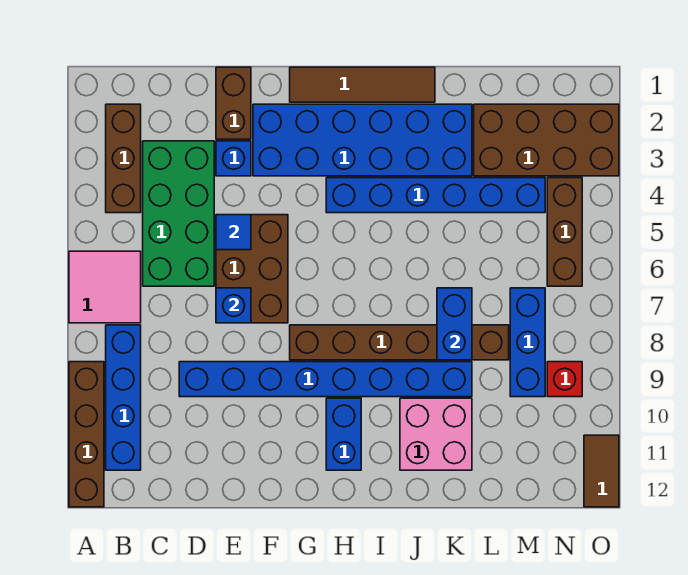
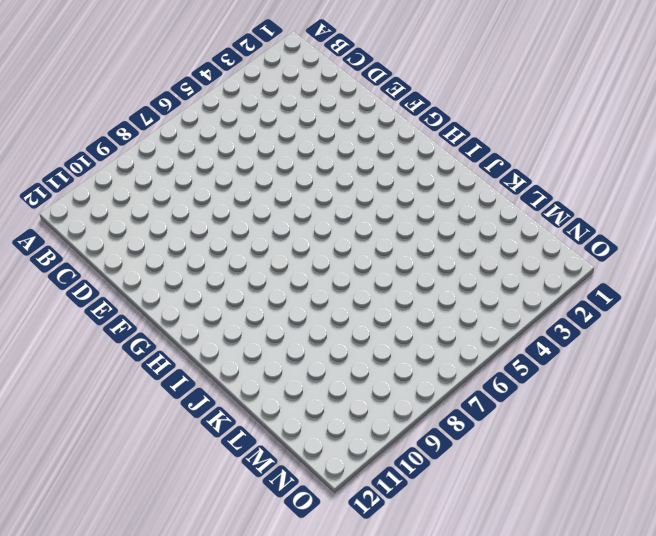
none -> pink 2x2 tile [69,251,141,323]
none -> brown 1x4 brick [69,362,104,507]
none -> brown 1x3 brick [106,104,141,213]

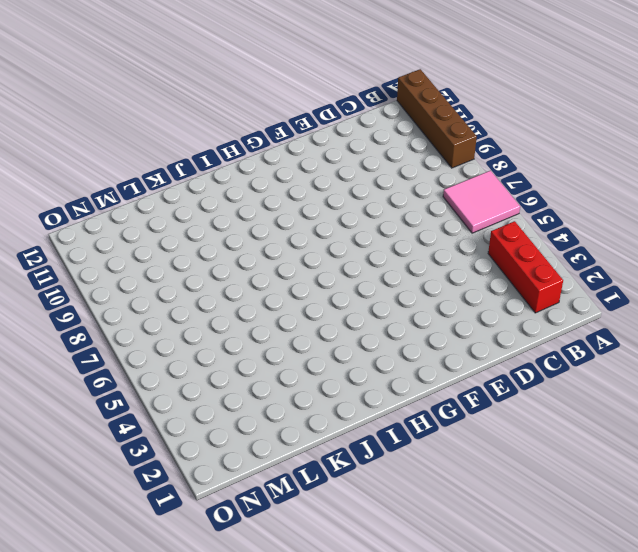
red 1x3 brick [488,221,563,313] -> brown 1x3 brick [106,104,141,213]
none -> blue 1x4 brick [106,325,141,470]
none -> green 2x4 brick [143,141,214,286]
none -> blue 1x8 brick [179,362,472,397]

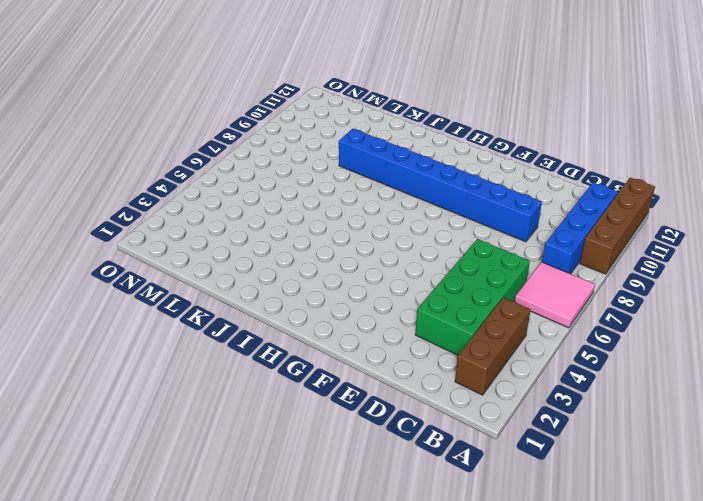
none -> brown 1x2 brick [216,67,251,139]
none -> blue 1x1 brick [216,141,251,176]
none -> brown 2x3 brick [216,215,288,323]

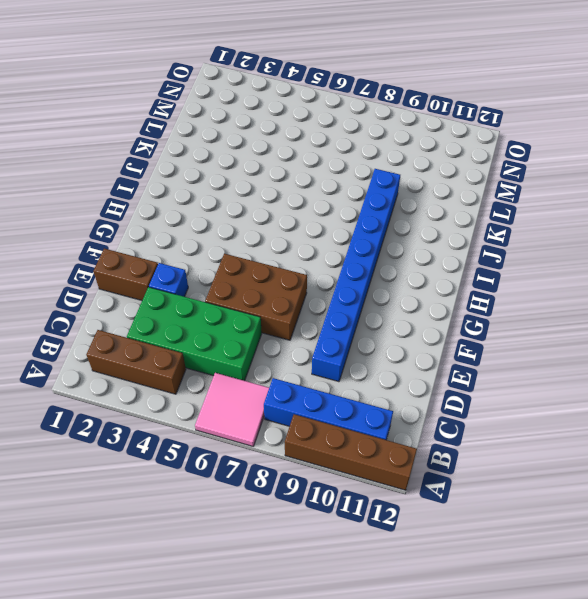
none -> blue 2x6 brick [253,104,472,176]
none -> brown 1x4 tile [290,67,435,102]
none -> brown 1x6 brick [290,325,509,360]

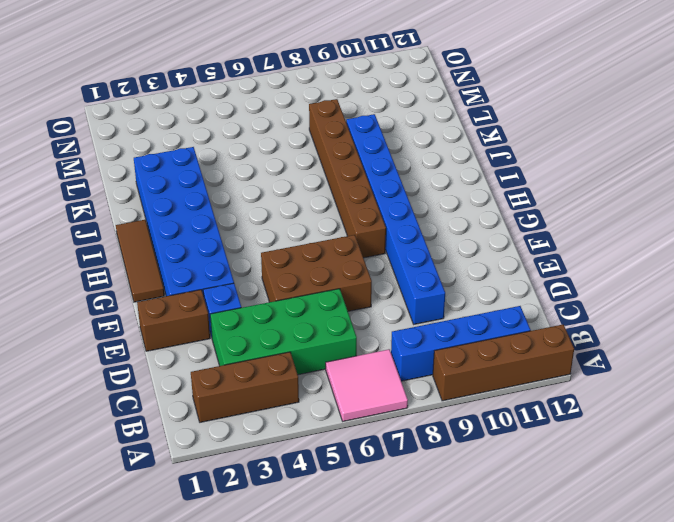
brown 1x3 tile [116,220,164,302] -> brown 1x4 tile [290,67,435,102]
none -> blue 1x6 brick [326,178,545,213]
none -> blue 1x2 brick [326,398,361,470]
none -> pink 2x2 brick [400,398,472,470]

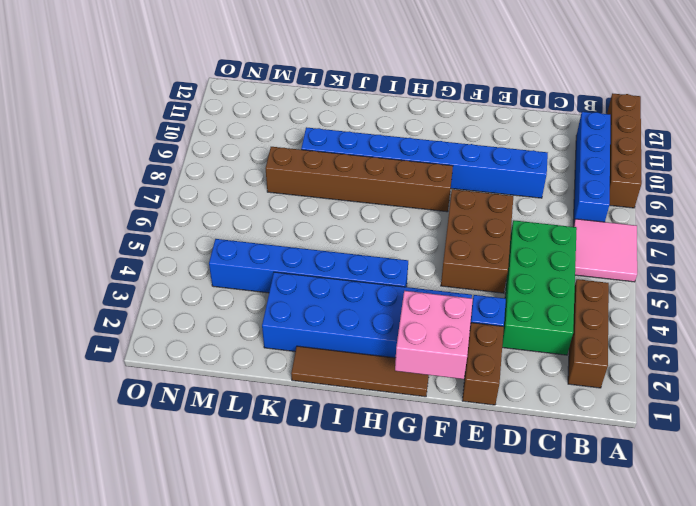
pink 2x2 brick [395,291,473,379] -> pink 2x2 brick moved to [400,398,472,470]
none -> blue 1x2 brick [326,398,361,470]
none -> brown 2x4 brick [474,104,619,176]
none -> blue 1x3 brick [510,288,545,397]

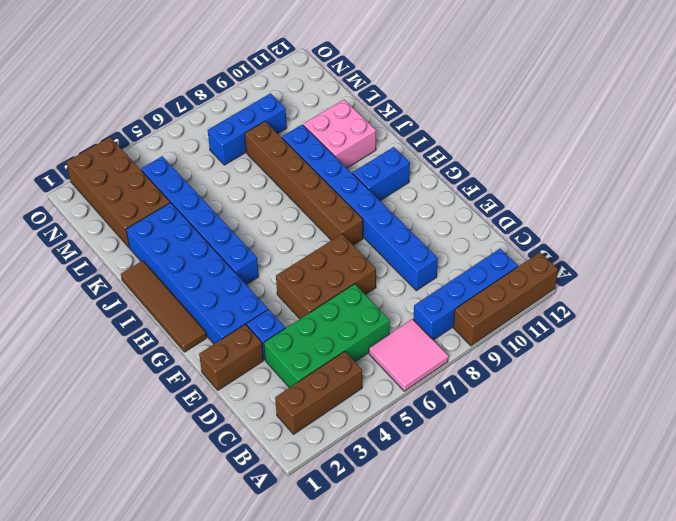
none -> brown 1x3 brick [547,178,582,286]
none -> red 1x1 brick [547,362,582,397]
none -> brown 1x2 tile [584,435,619,507]

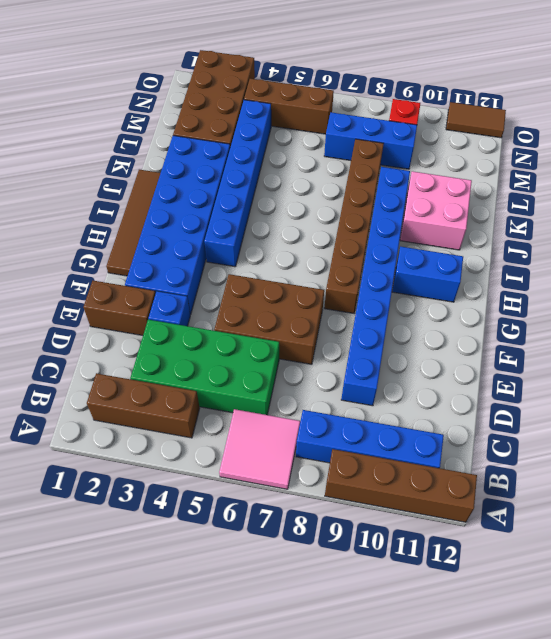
none -> blue 1x1 tile [216,215,251,250]
none -> blue 1x1 brick [216,288,251,323]
none -> blue 1x2 brick [437,288,472,360]

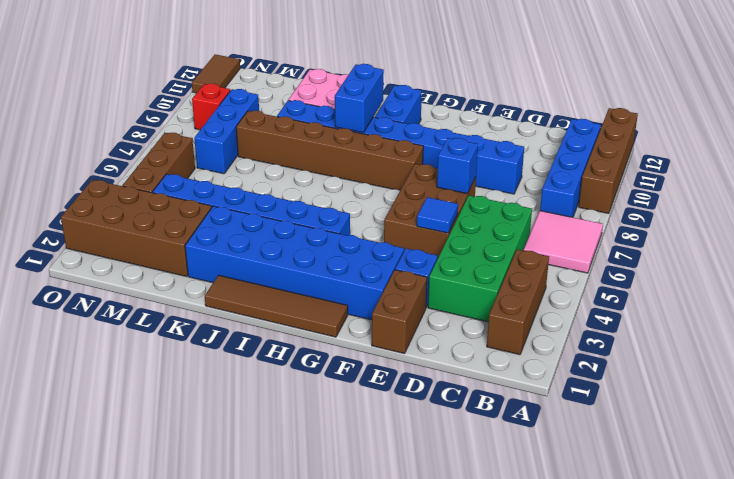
blue 1x2 brick [335,64,384,132] -> blue 1x2 brick moved to [437,288,472,360]

